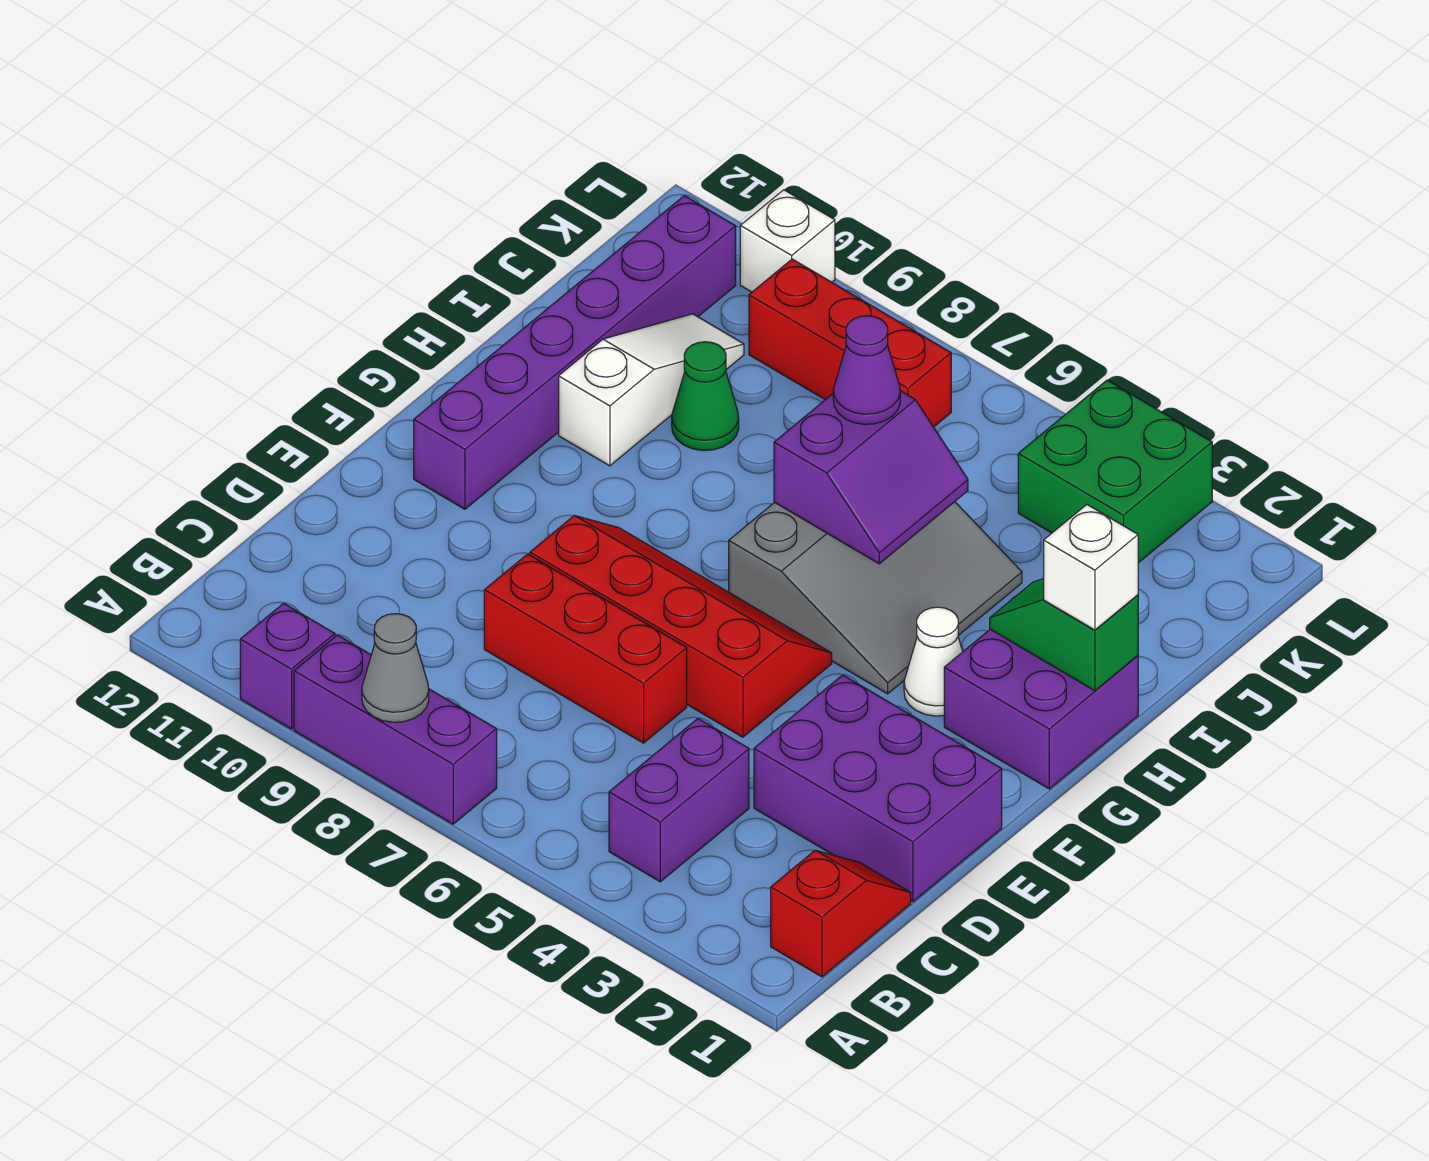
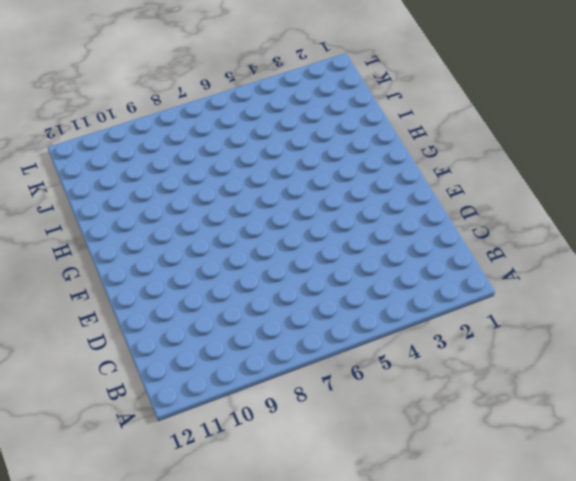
none -> purple 1x3 brick [294,635,497,824]
none -> purple 1x1 brick [240,603,335,729]
none -> red 1x2 slope [771,850,911,977]

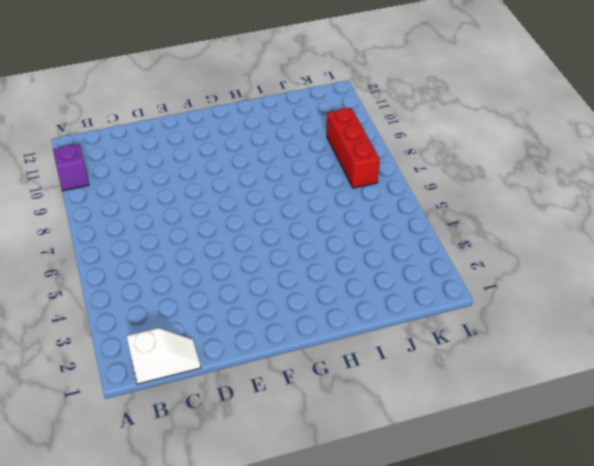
white 1x2 slope [126,328,201,384] -> red 1x2 slope [771,850,911,977]
none -> purple 1x3 brick [294,635,497,824]
none -> purple 1x2 brick [609,719,749,882]
none -> purple 2x3 brick [754,675,1002,902]

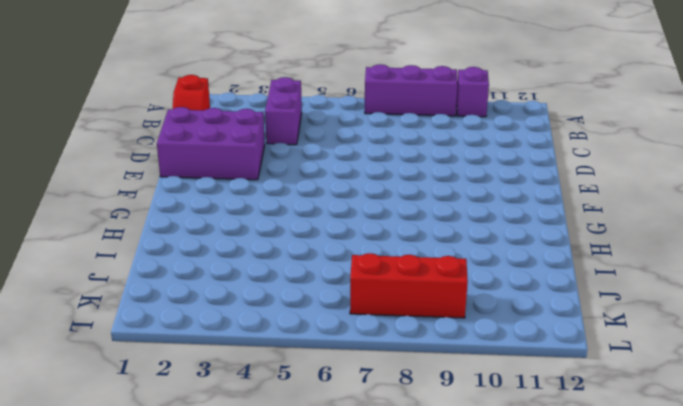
none -> red 1x3 brick [484,554,687,743]
none -> red 2x4 slope [530,516,832,737]
none -> purple 1x6 brick [414,196,736,509]

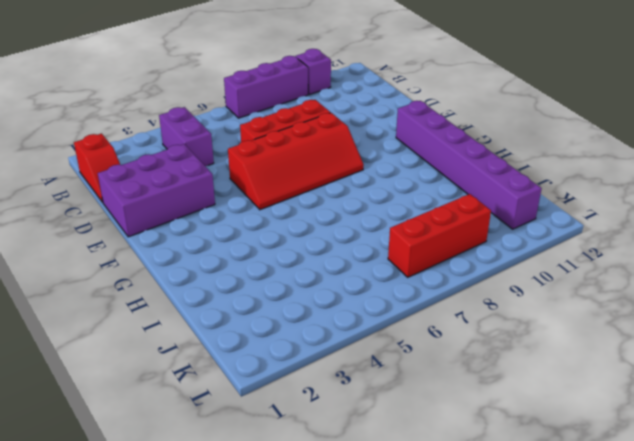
none -> purple 2x2 brick [944,629,1138,789]
none -> white 1x1 cone [904,607,963,716]
none -> grey 3x3 slope [729,502,1022,694]

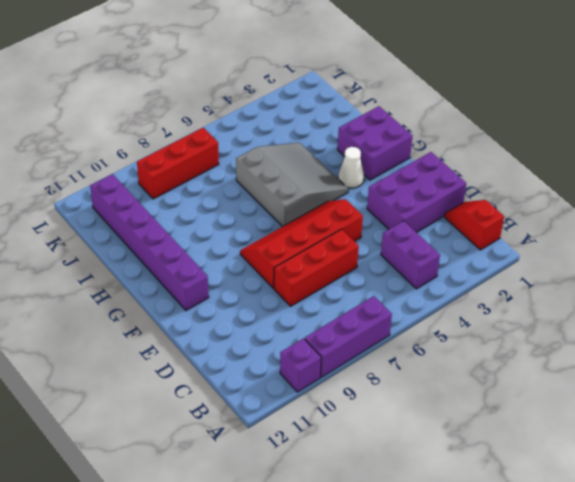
none -> white 1x3 slope [559,314,744,466]
none -> green 1x1 cone [672,342,739,450]
none -> green 2x2 brick [1018,380,1212,563]

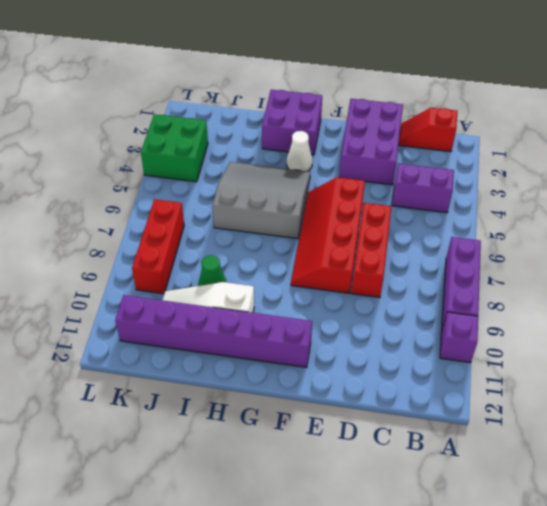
none -> white 1x1 brick [740,190,835,292]
none -> grey 1x1 cone [362,614,429,722]
none -> green 1x2 slope [990,579,1138,691]

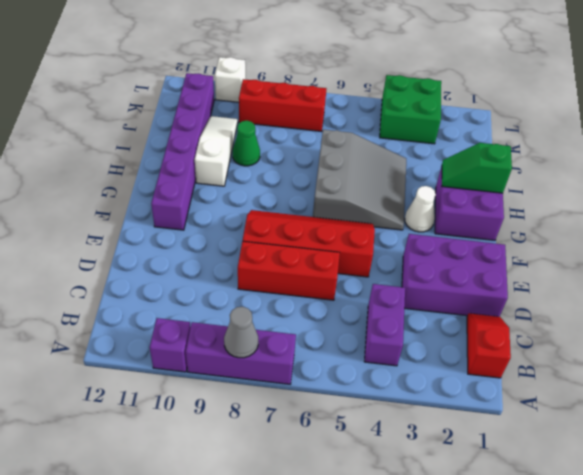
none -> purple 2x2 slope [774,391,968,564]
none -> white 1x1 brick [1044,505,1138,630]
none -> purple 1x1 cone [833,316,900,424]

